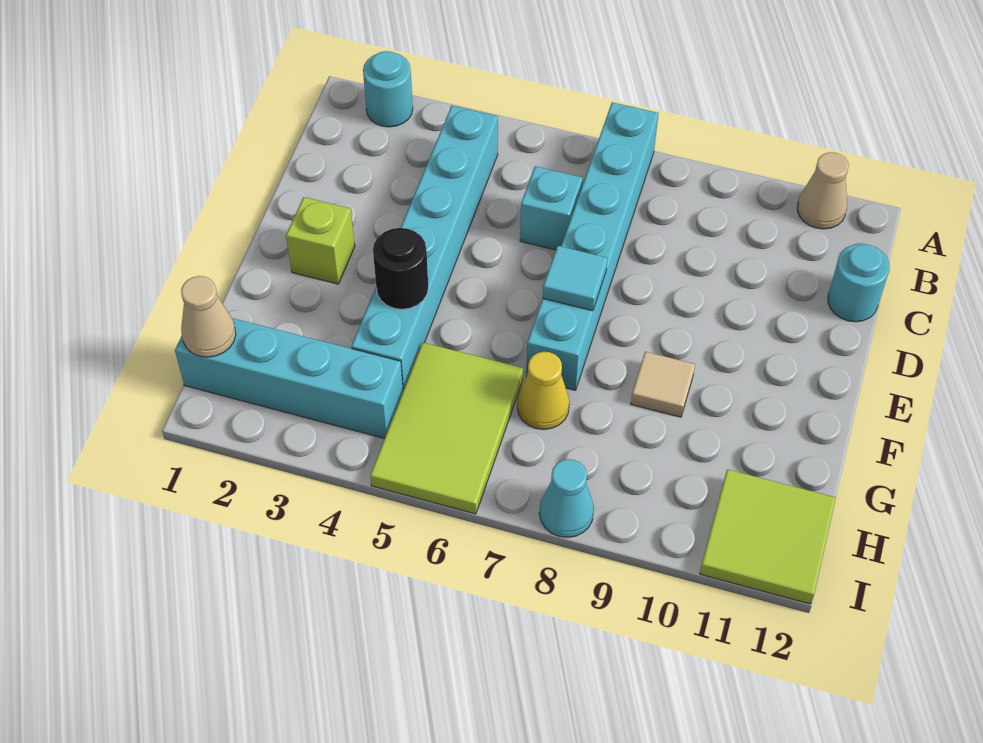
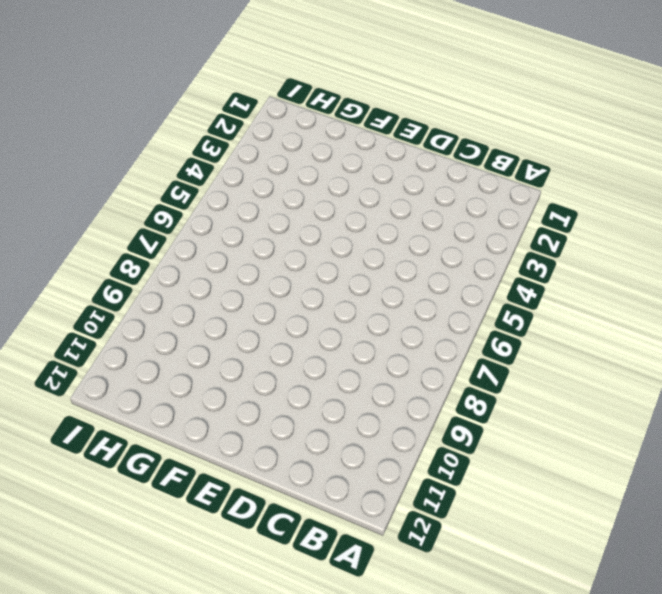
none -> cyan 1x1 round brick [363,51,413,127]
none -> cyan 1x6 brick [526,102,659,390]
none -> tan 1x1 cone [797,152,849,229]

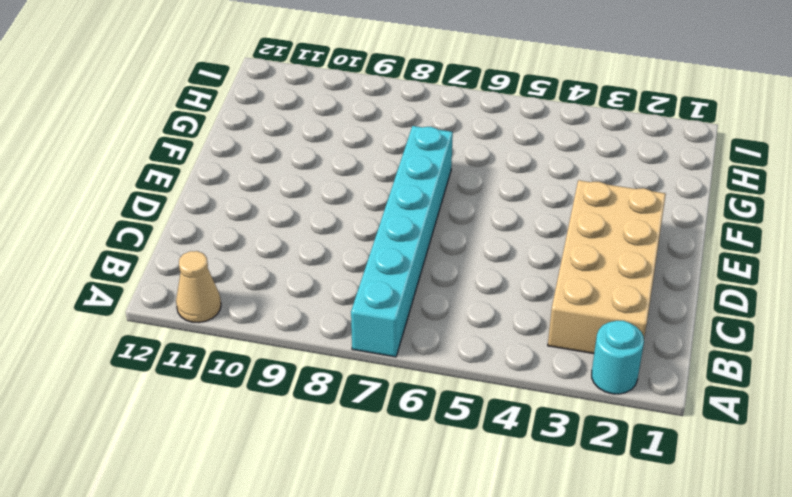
tan 2x4 brick [548,180,666,354] -> lime 1x1 brick [286,197,355,284]
none -> cyan 1x6 brick [351,106,498,390]
none -> cyan 1x1 brick [520,166,583,250]
none -> cyan 1x1 round brick [828,244,890,322]

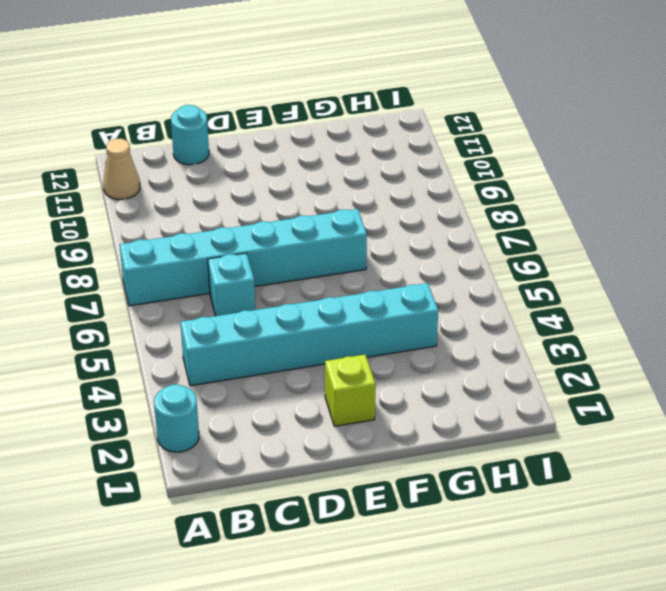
none -> tan 1x1 tile [631,352,695,417]
none -> lime 2x3 tile [370,342,523,514]
none -> yellow 1x1 cone [517,352,569,429]

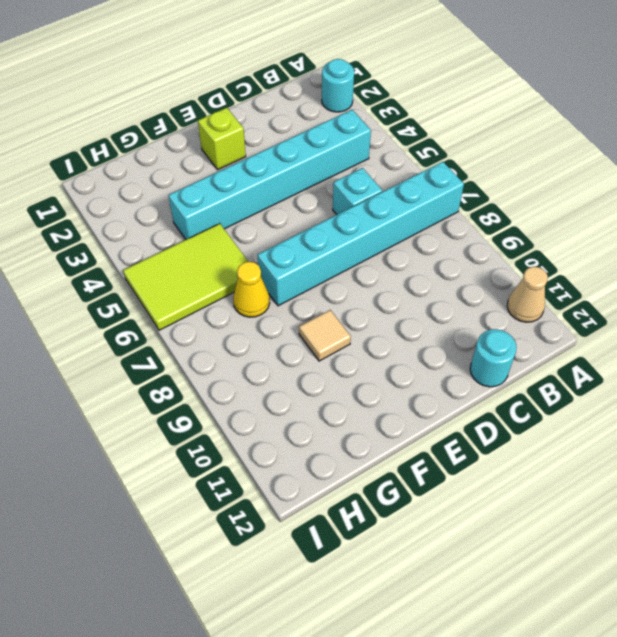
none -> cyan 1x4 brick [175,318,403,438]
none -> lime 2x2 tile [700,469,836,604]
none -> cyan 1x1 cone [539,459,594,537]

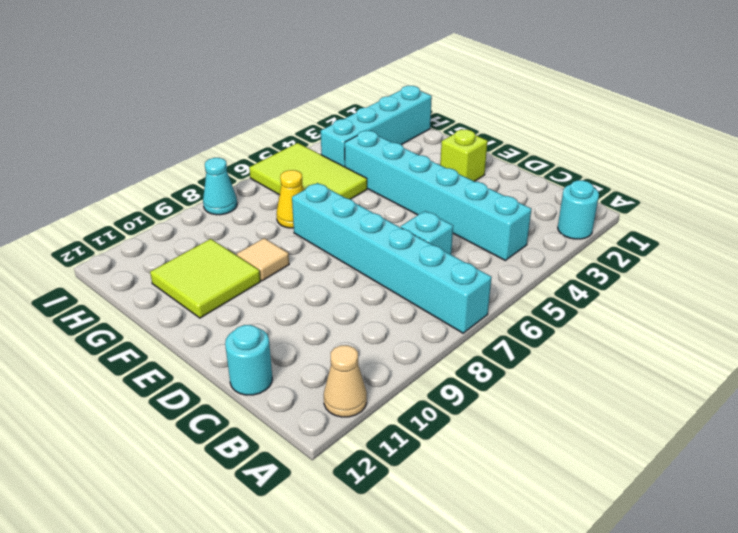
lime 2x2 tile [150,239,260,318] -> lime 2x2 tile moved to [700,469,836,604]
none -> cyan 1x1 tile [543,246,608,311]
none -> black 1x1 round brick [373,228,428,309]
none -> tan 1x1 cone [181,276,236,357]

